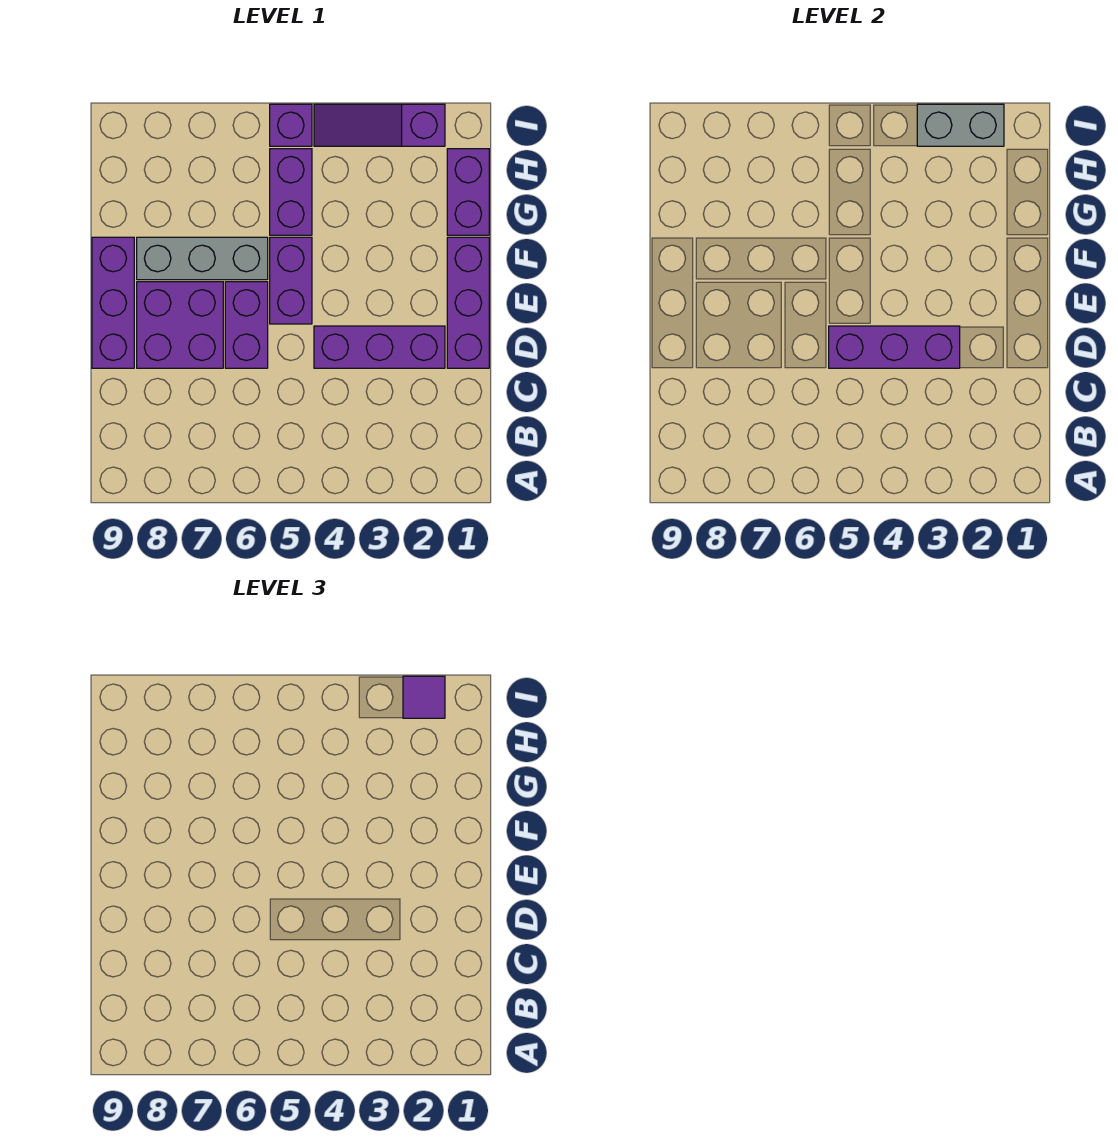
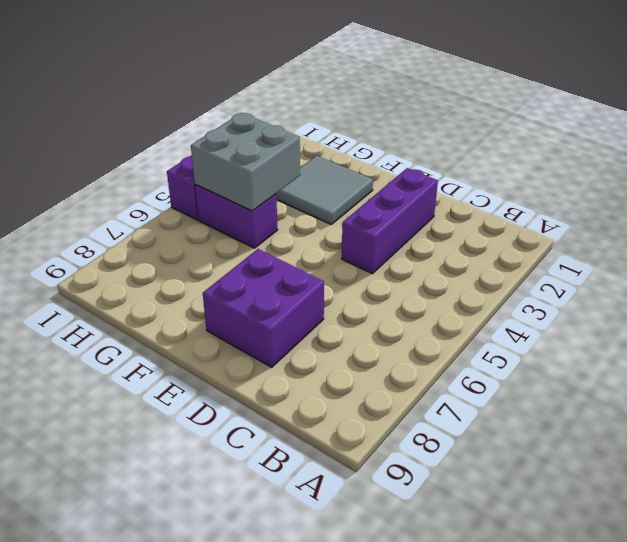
grey 2x2 tile [276,156,373,224] -> none
grey 2x2 brick [191,113,300,211] -> none
none -> purple 1x3 brick [447,237,489,368]
none -> purple 1x2 brick [225,282,268,368]
none -> purple 1x3 brick [92,237,134,368]

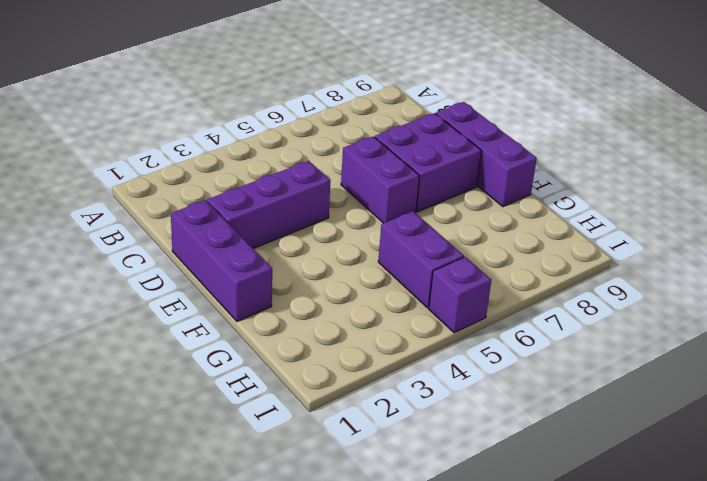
none -> purple 1x2 brick [270,237,312,324]
none -> grey 1x3 brick [137,237,268,280]
none -> purple 1x2 brick [447,149,489,235]

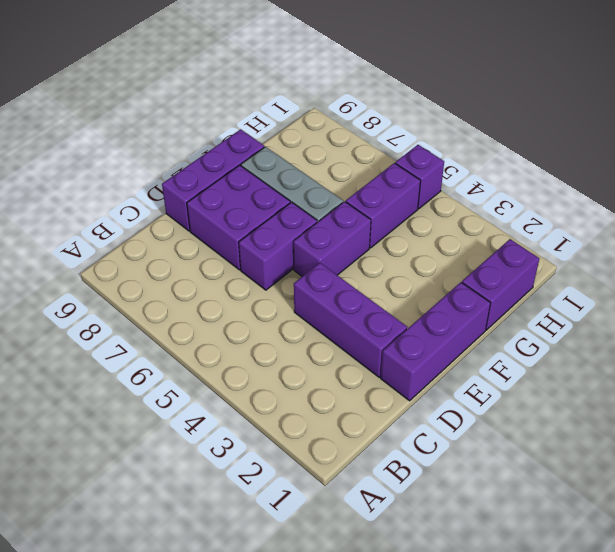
none -> purple 1x3 slope [314,104,445,146]
none -> purple 1x3 brick [829,326,960,368]
none -> grey 1x2 brick [917,104,1004,146]

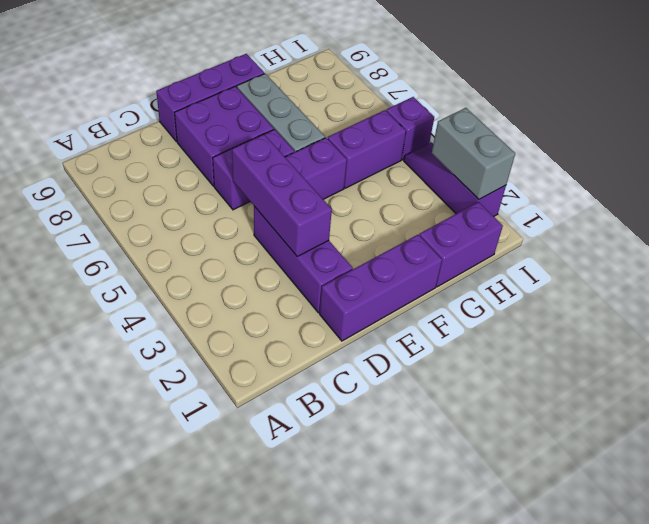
none -> purple 1x1 tile [403,676,445,718]

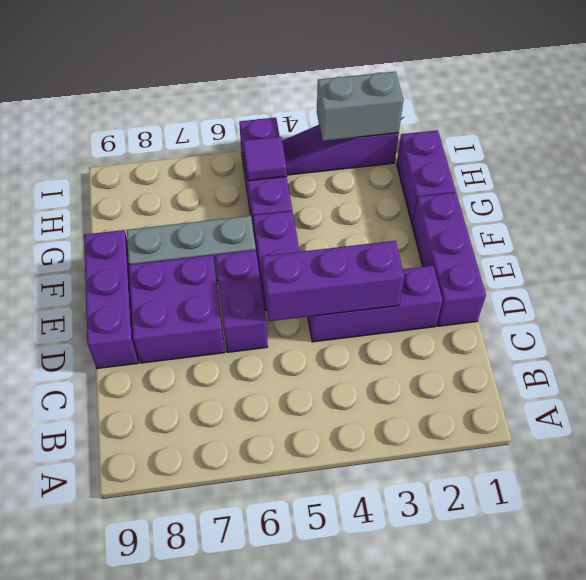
purple 1x1 tile [243,137,287,181] -> purple 1x1 tile moved to [403,676,445,718]

